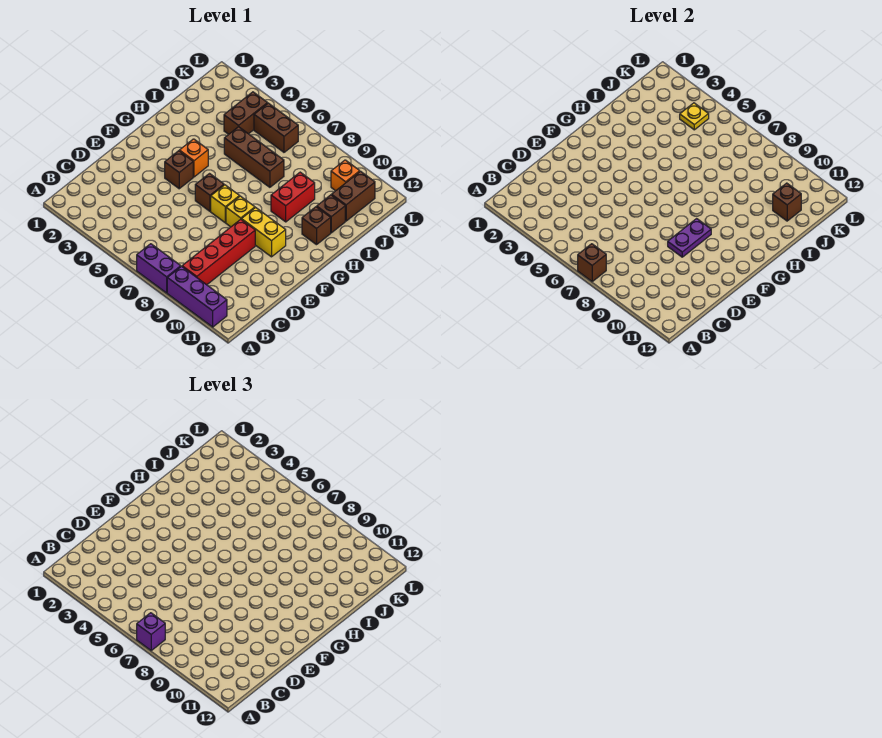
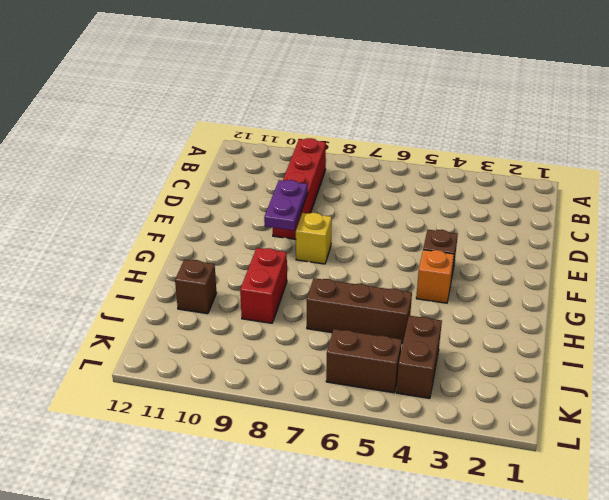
none -> purple 1x2 brick [137,244,181,293]
none -> purple 1x3 brick [167,266,227,327]
none -> brown 1x1 brick [195,174,224,211]

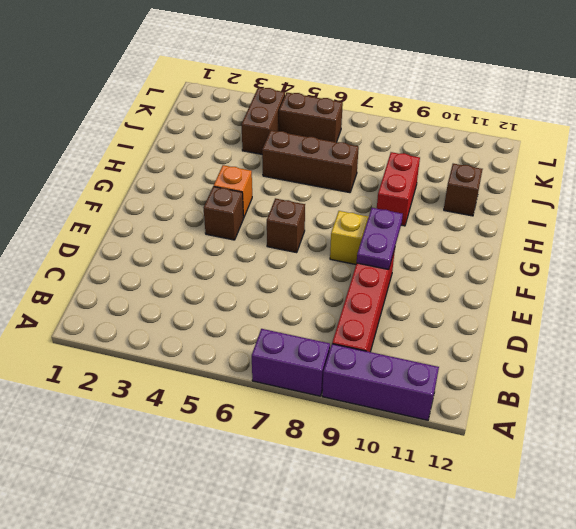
none -> yellow 1x1 brick [211,185,240,223]
none -> yellow 1x2 brick [242,208,286,257]
none -> brown 1x1 brick [302,207,331,245]

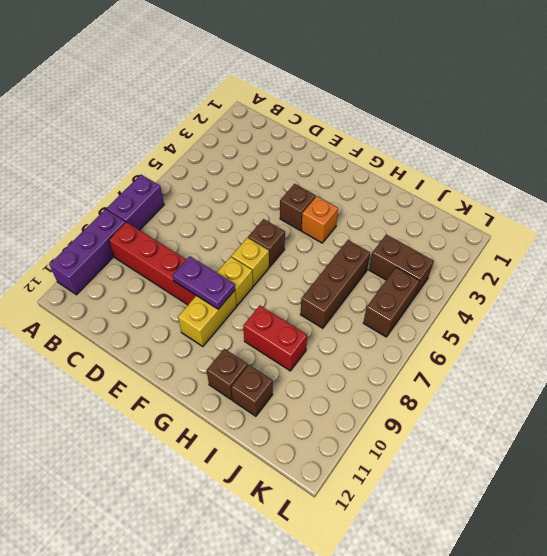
none -> brown 1x2 brick [332,171,375,221]
none -> orange 1x1 brick [331,160,360,191]
none -> brown 1x1 brick [578,244,606,281]

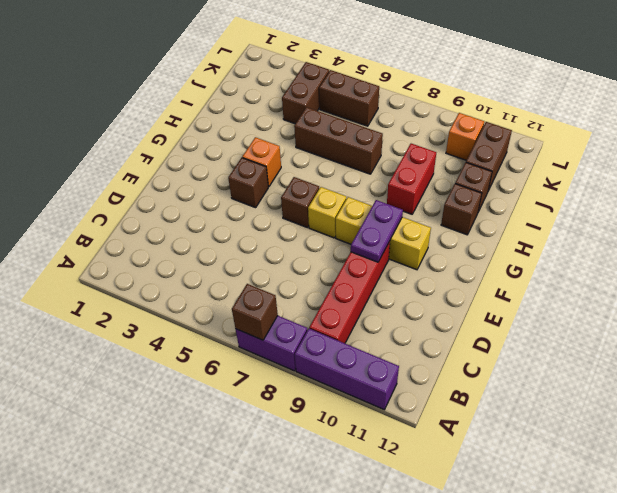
none -> brown 1x1 brick [773,183,801,221]
none -> yellow 1x1 plate [680,103,709,130]
none -> purple 1x1 brick [137,613,165,650]

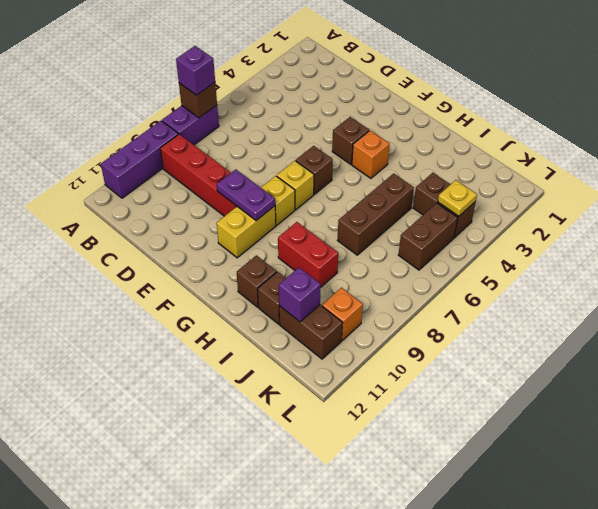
purple 1x1 brick [279,268,321,322] -> brown 1x1 brick [773,183,801,221]

